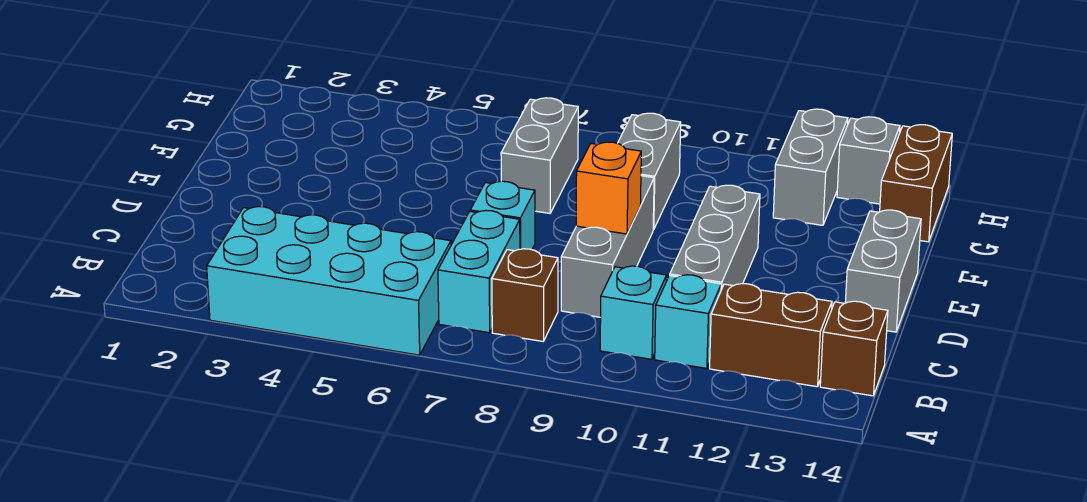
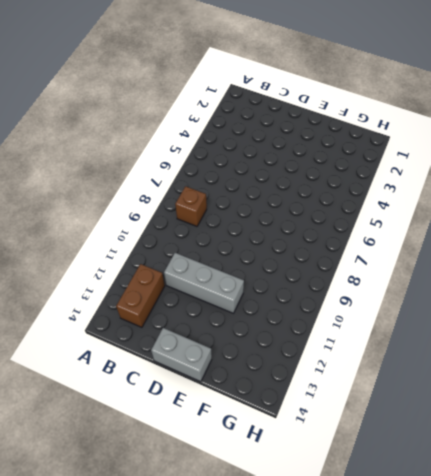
none -> cyan 2x4 brick [207,207,451,355]
none -> cyan 1x2 brick [438,210,520,333]
none -> cyan 1x1 brick [600,266,667,359]

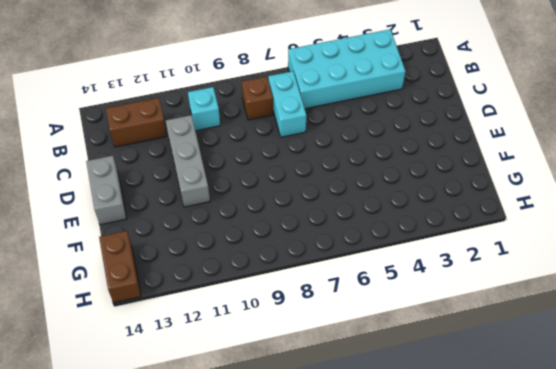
none -> cyan 1x1 brick [655,275,721,368]
none -> brown 1x1 brick [820,301,888,396]
none -> grey 1x3 brick [561,176,654,317]

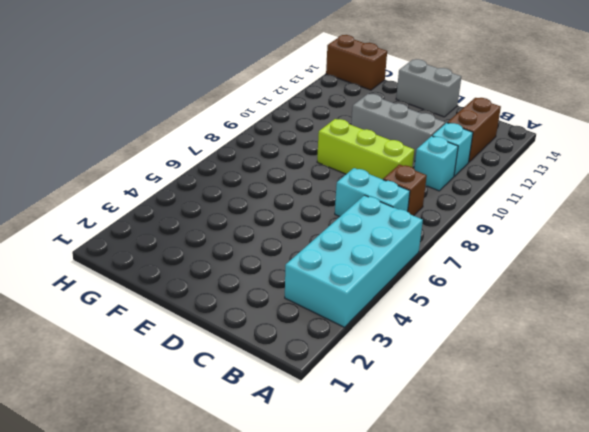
lime 1x3 brick [317,119,414,179] -> grey 1x3 brick [561,176,654,317]
none -> brown 1x1 brick [820,301,888,396]
none -> cyan 1x1 brick [470,181,535,250]
none -> grey 1x2 brick [501,98,578,213]

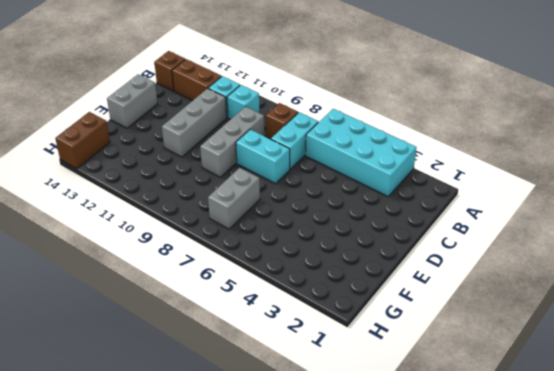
cyan 1x2 brick [236,129,290,184] -> cyan 1x1 brick [470,181,535,250]
none -> grey 1x2 brick [618,113,681,229]
none -> grey 1x2 brick [773,109,848,225]
none -> grey 1x1 brick [837,117,900,204]

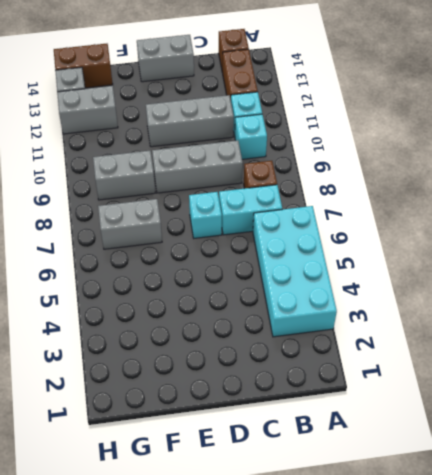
none -> orange 1x1 brick [576,142,641,234]

